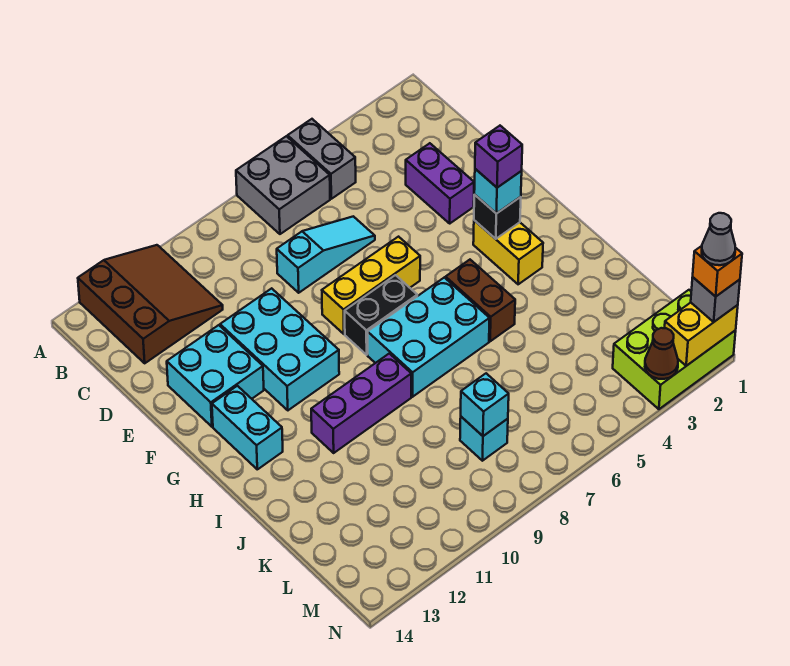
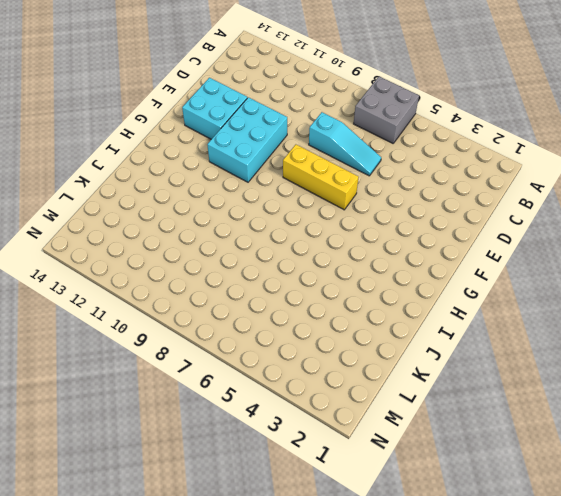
none -> grey 1x2 brick [288,119,356,199]
none -> brown 3x3 slope [78,245,223,363]
none -> purple 1x2 brick [406,143,474,223]

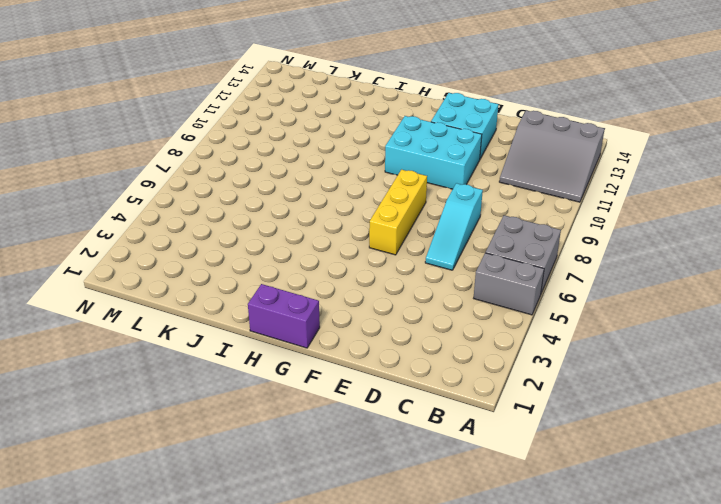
grey 3x3 slope [499,111,605,202] -> brown 3x3 slope [78,245,223,363]
purple 1x2 brick [248,284,320,348] -> purple 1x2 brick moved to [406,143,474,223]
none -> yellow 1x2 brick [473,220,543,284]
none -> black 1x2 brick [345,275,417,355]
none -> cyan 1x2 brick [212,386,283,469]

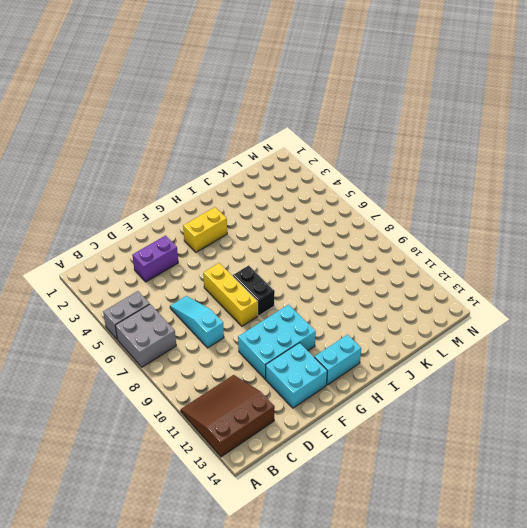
none -> brown 1x2 brick [446,260,515,341]
none -> cyan 2x3 brick [368,278,490,397]
none -> purple 1x3 brick [311,353,411,453]

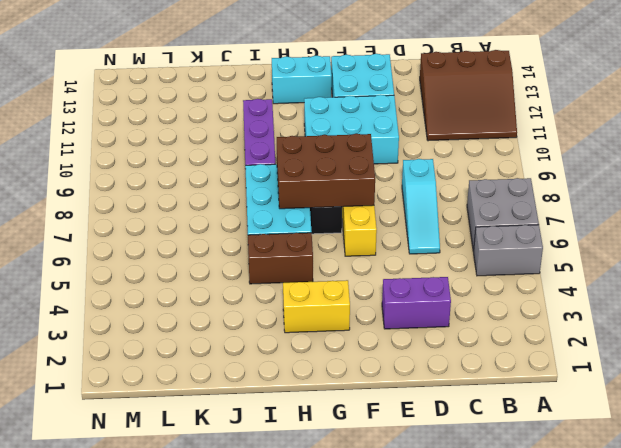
brown 2x3 brick [277,134,375,209] -> none
none -> cyan 1x1 brick [460,417,508,461]
none -> lime 2x3 brick [613,290,736,409]
none -> black 1x1 brick [474,195,521,239]

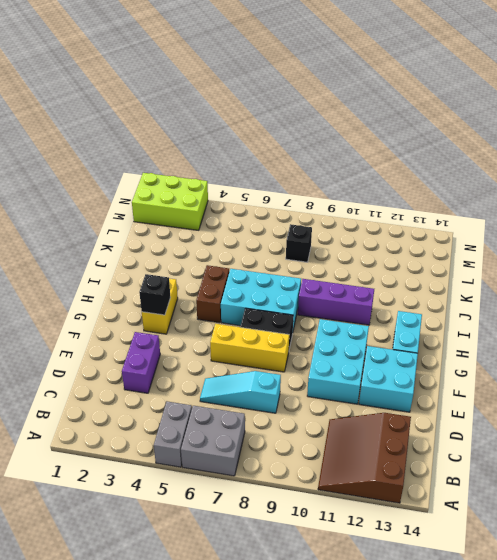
black 1x1 brick [286,224,312,262] -> cyan 1x1 brick [460,417,508,461]
none -> cyan 1x1 brick [461,373,509,436]
none -> yellow 1x2 brick [665,303,738,366]
none -> brown 1x1 cone [645,328,678,379]

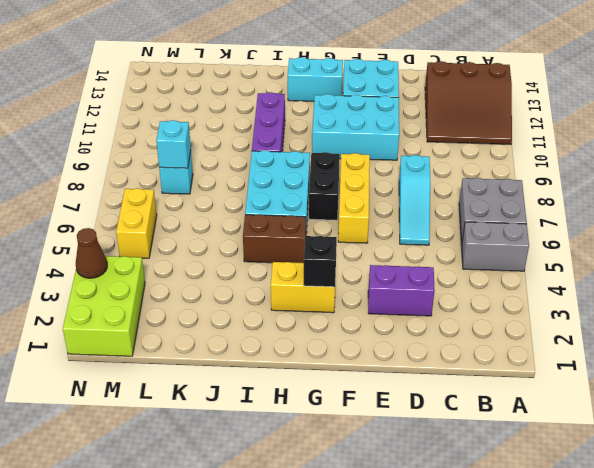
yellow 1x2 brick [116,188,157,258] -> yellow 1x2 brick moved to [665,303,738,366]
none -> cyan 1x1 brick [474,169,522,214]
none -> grey 1x1 brick [691,277,740,322]
none -> purple 1x1 brick [475,126,522,188]

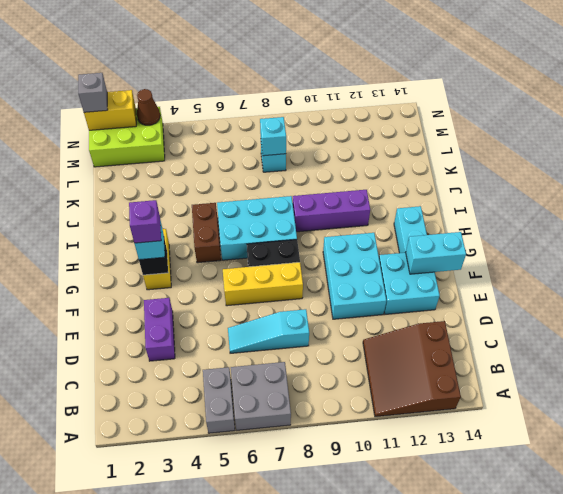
cyan 1x2 brick [405,232,466,274] -> none
none -> orange 1x1 brick [693,246,742,297]
none -> grey 1x1 cone [702,213,735,265]

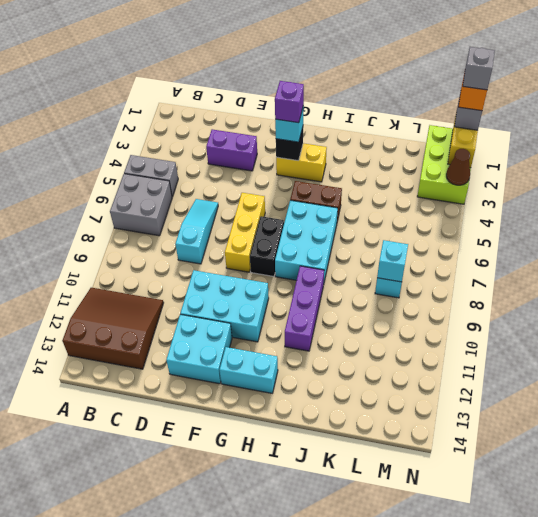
grey 1x1 brick [463,47,495,90] -> grey 1x1 cone [702,213,735,265]

